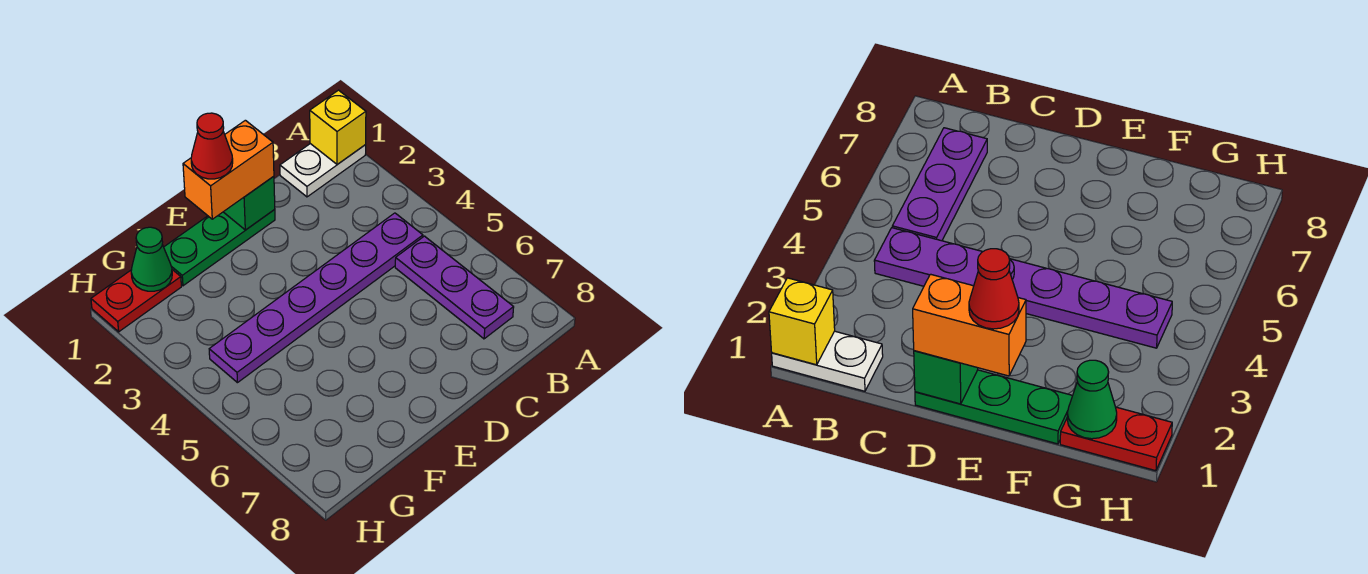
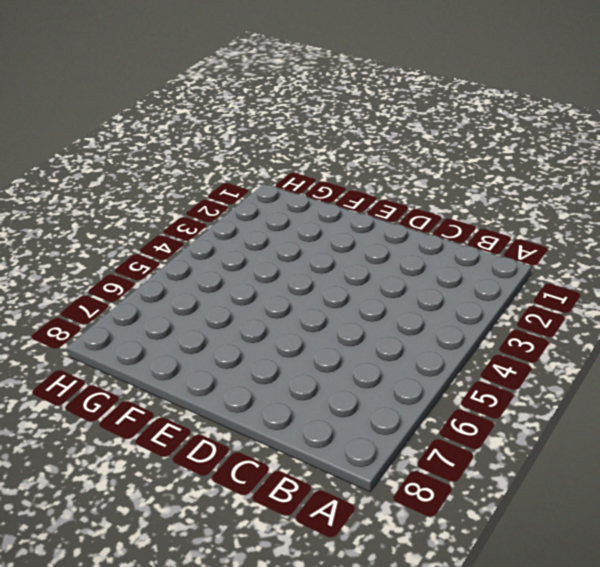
none -> white 1x2 plate [280,144,366,197]
none -> purple 1x6 plate [209,213,423,383]

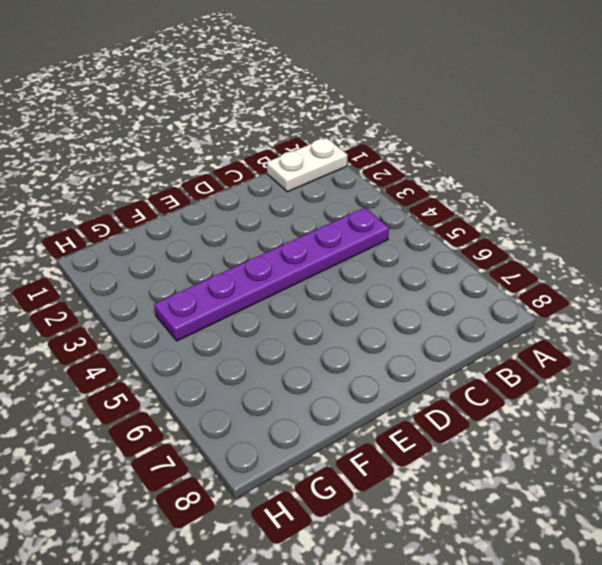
none -> purple 1x3 plate [395,236,514,339]
none -> green 1x3 plate [164,209,275,286]

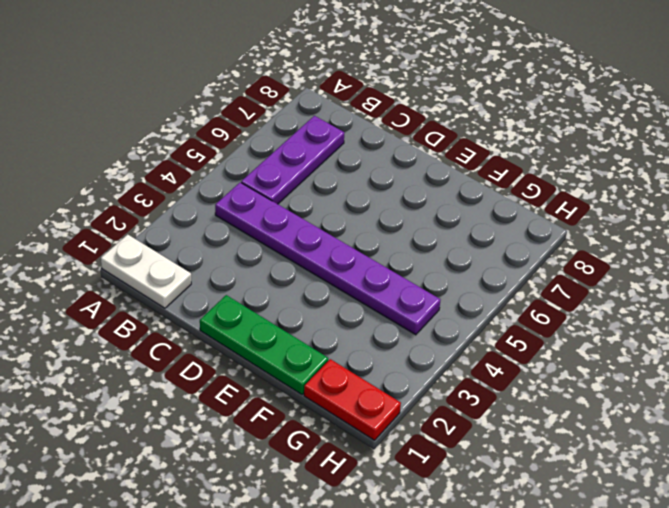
none -> yellow 1x1 brick [310,90,366,165]
none -> green 1x1 brick [224,176,275,230]

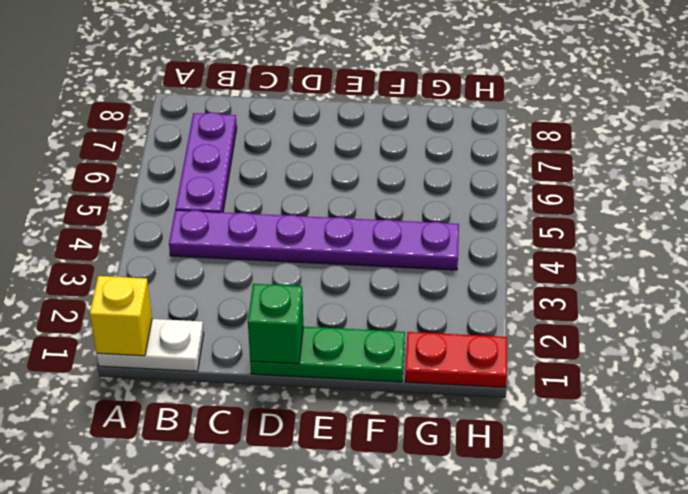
none -> green 1x1 cone [131,227,172,291]
none -> orange 1x2 brick [183,120,274,219]

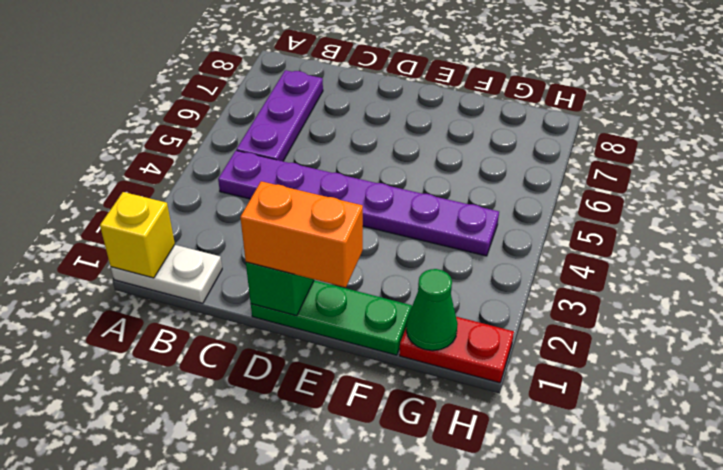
none -> red 1x1 cone [191,113,233,179]

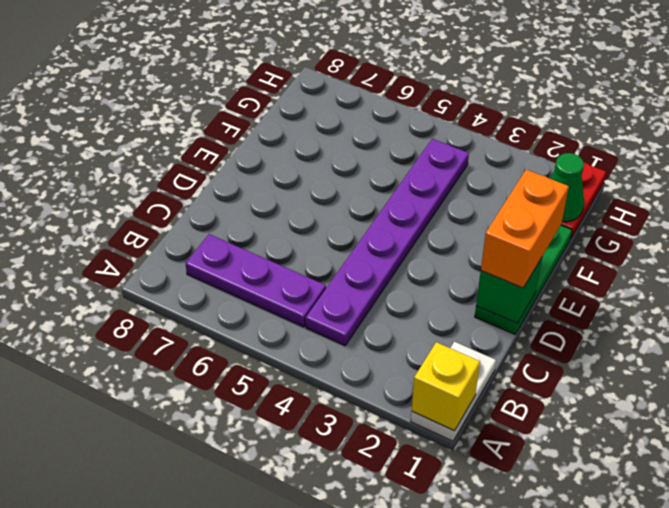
none -> red 1x1 cone [191,113,233,179]

